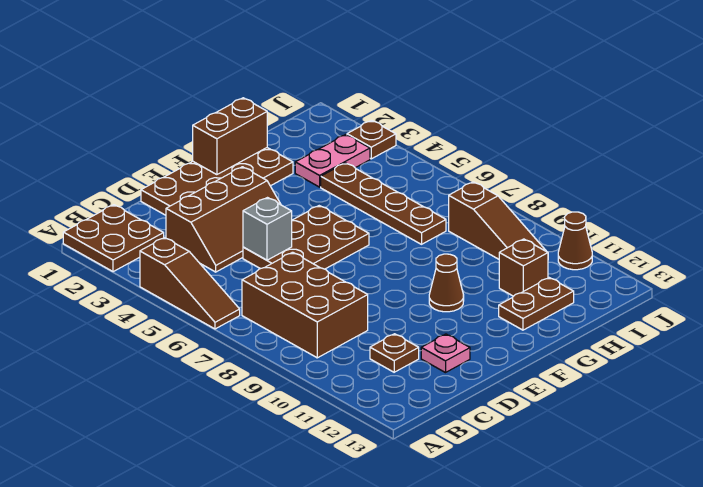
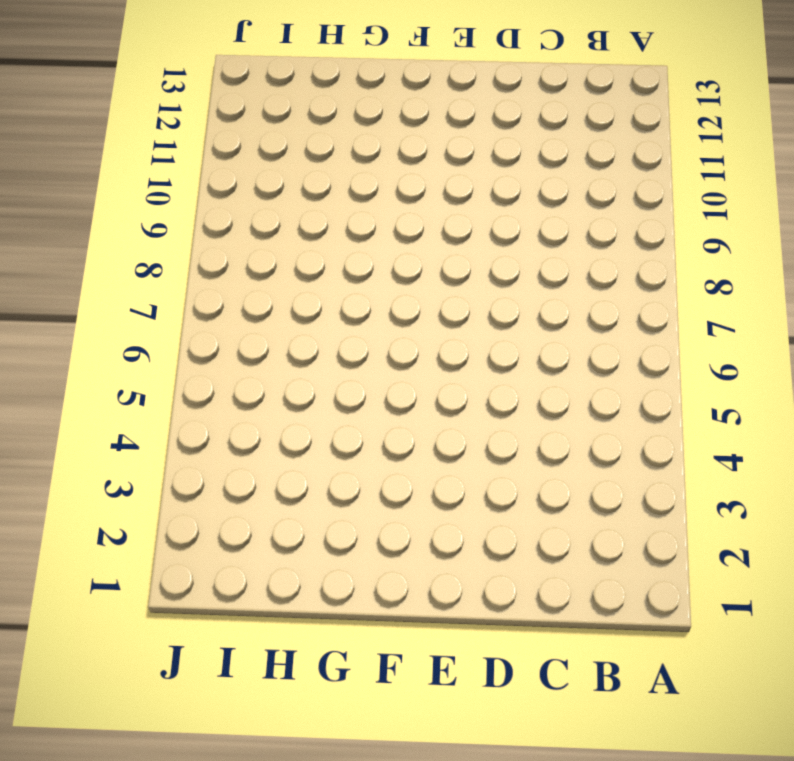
none -> brown 2x2 plate [63,205,164,272]
none -> brown 1x3 slope [140,238,240,329]
none -> brown 2x3 brick [242,252,368,358]

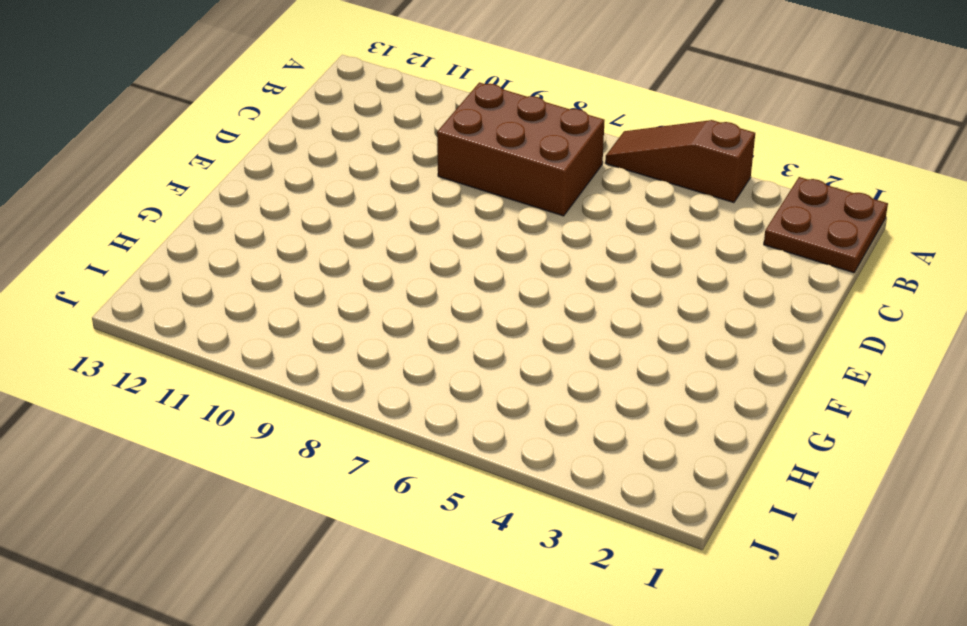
none -> brown 2x3 slope [166,167,281,272]
none -> brown 1x1 plate [370,334,419,372]
none -> brown 2x4 plate [141,148,293,215]

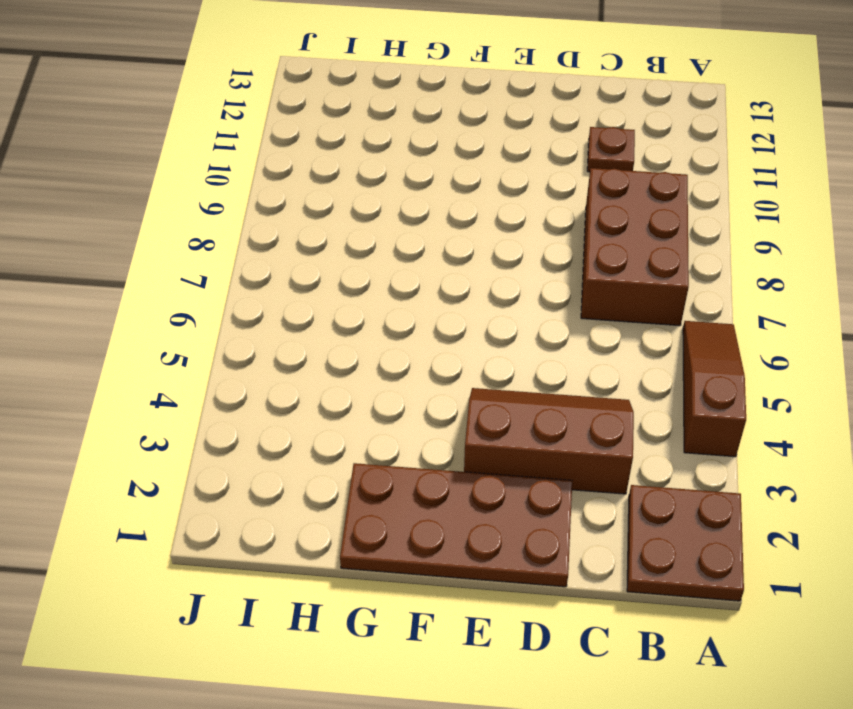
none -> brown 2x3 plate [243,206,369,269]
none -> pink 1x1 plate [421,334,470,373]
none -> brown 1x1 cone [429,254,464,312]

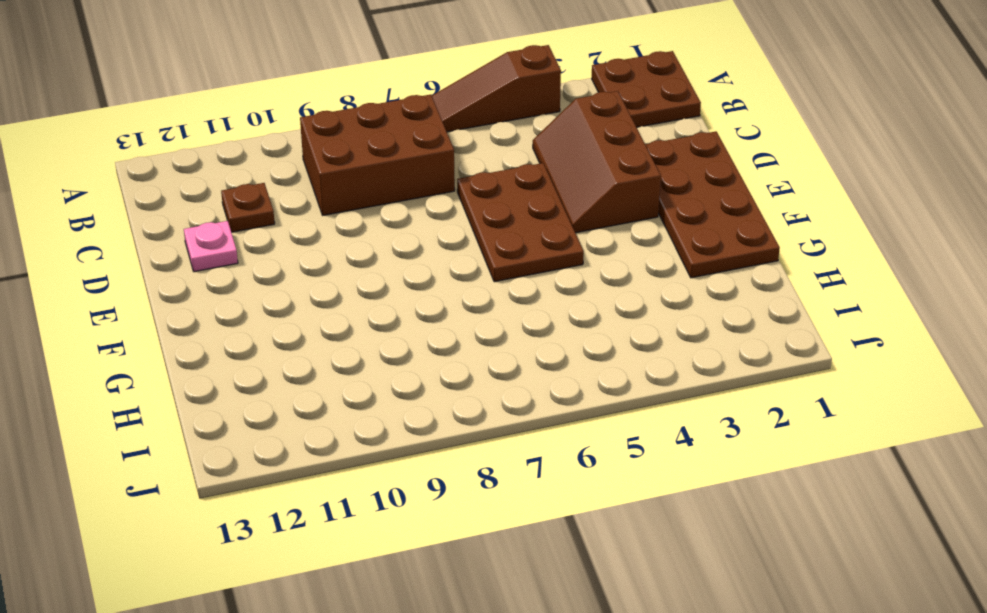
none -> brown 1x1 cone [429,254,464,312]
none -> brown 1x2 plate [499,278,574,330]
none -> pink 1x2 plate [295,135,370,187]

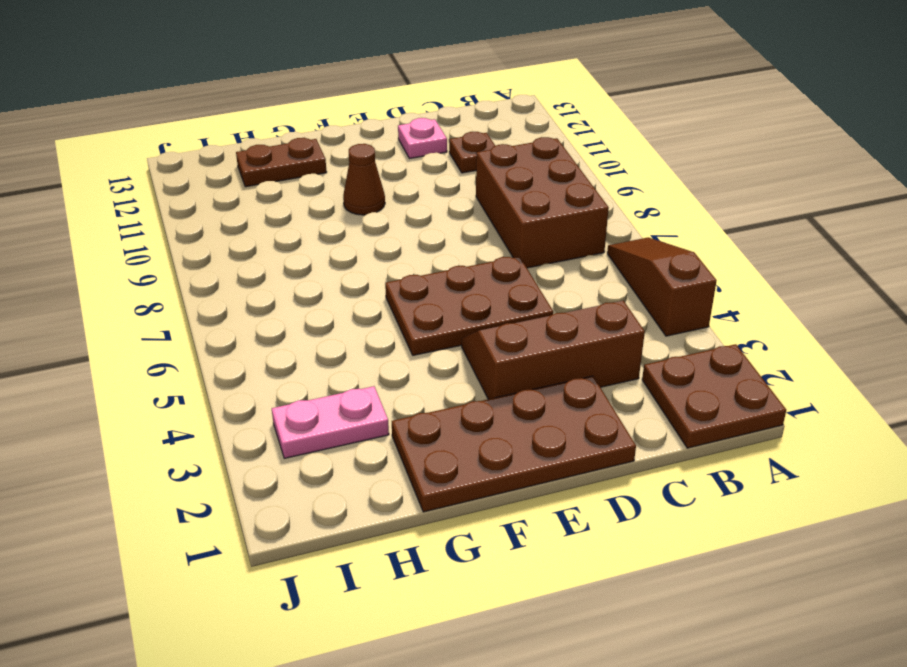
none -> brown 1x4 plate [321,163,446,244]
none -> brown 1x1 brick [499,239,548,296]
none -> brown 1x3 slope [449,182,547,259]

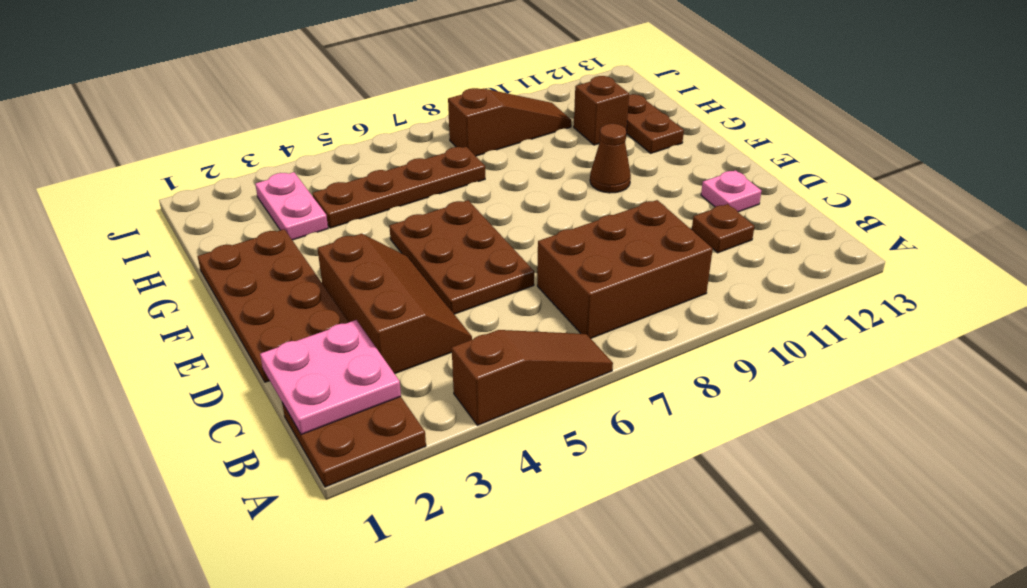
pink 2x2 plate [260,320,401,435] -> none
none -> brown 1x1 plate [347,120,396,159]
none -> brown 1x1 cone [558,212,592,270]
none -> grey 1x1 brick [243,198,292,260]

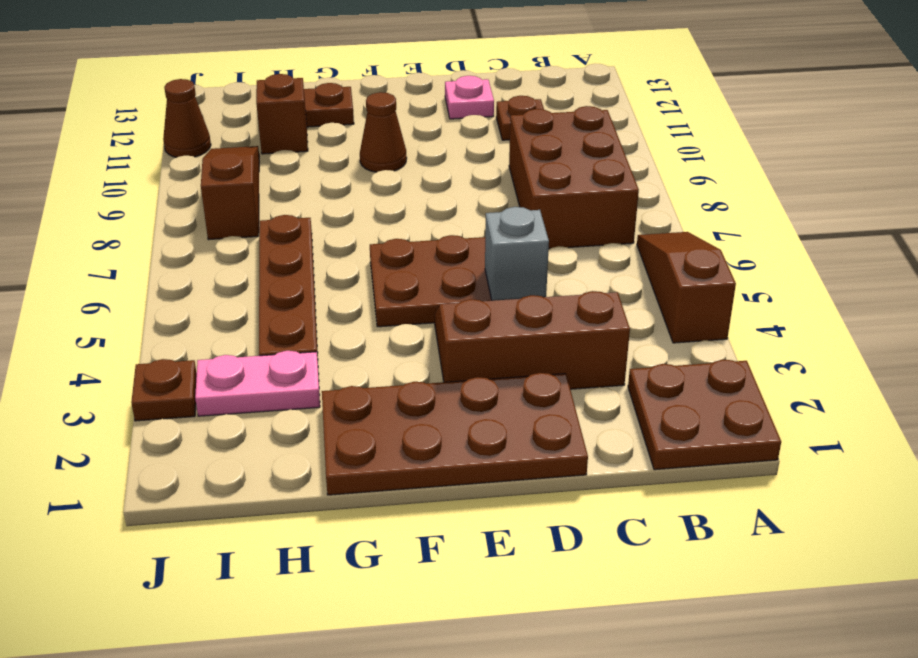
none -> brown 1x2 brick [193,98,267,175]

